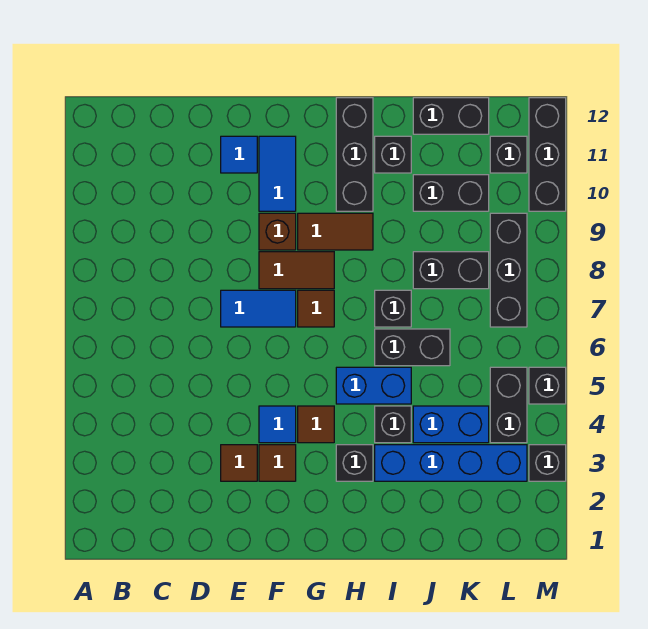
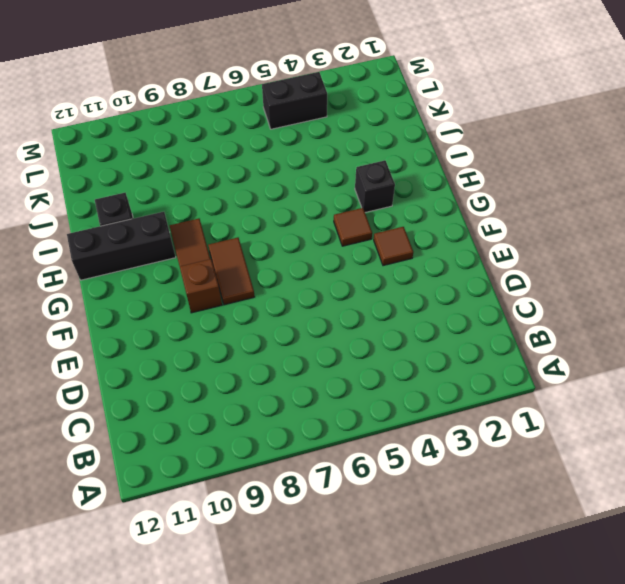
none -> brown 1x1 tile [221,445,257,481]
none -> blue 1x2 tile [221,290,296,327]
none -> blue 1x1 tile [221,136,257,173]

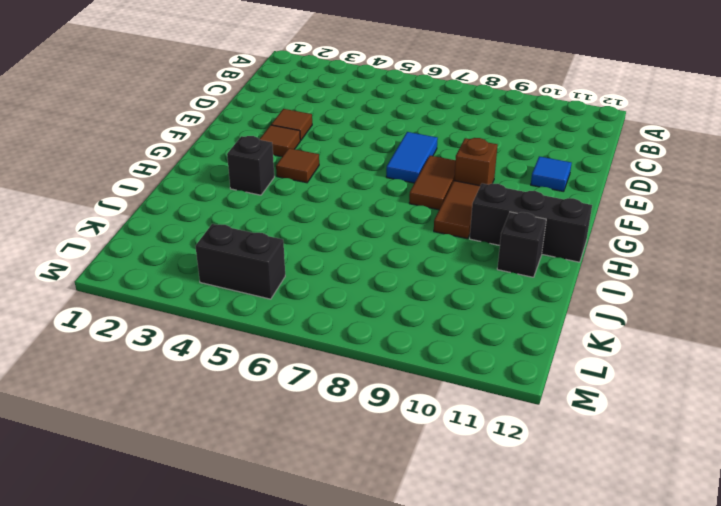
none -> blue 1x1 tile [259,406,296,443]
none -> blue 1x2 tile [259,136,296,211]
none -> brown 1x1 tile [298,290,334,327]

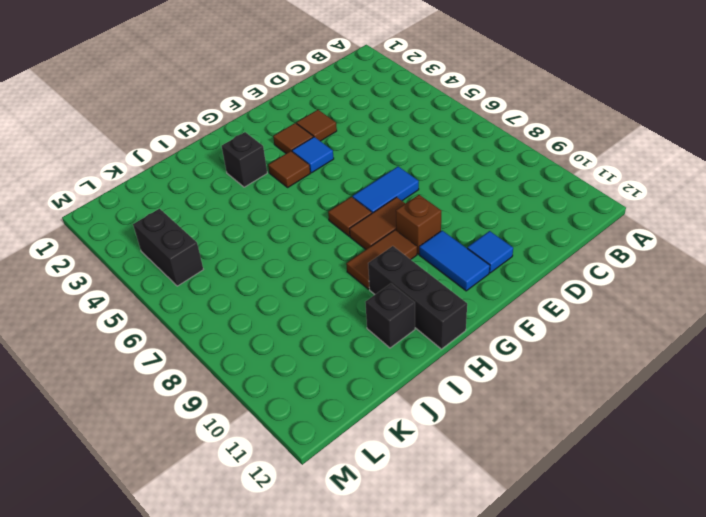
none -> blue 1x2 brick [336,367,411,404]
none -> blue 1x4 brick [375,445,527,481]
none -> black 1x1 brick [375,406,411,443]

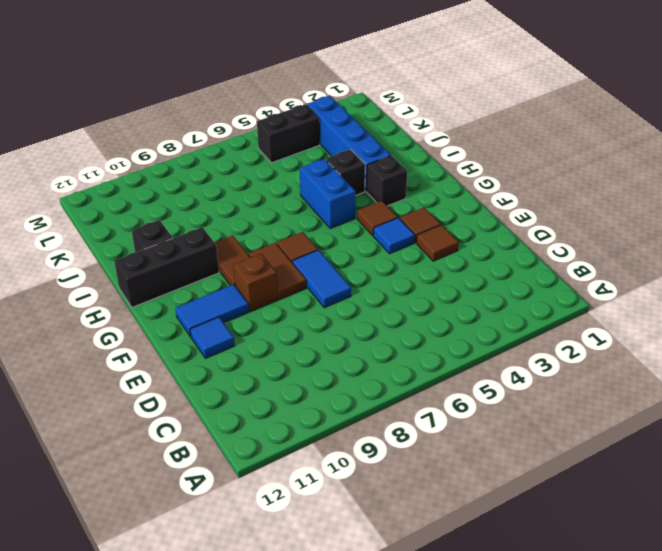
none -> black 1x2 brick [375,329,450,366]
none -> black 1x1 brick [375,290,411,327]
none -> blue 1x2 brick [413,406,489,443]

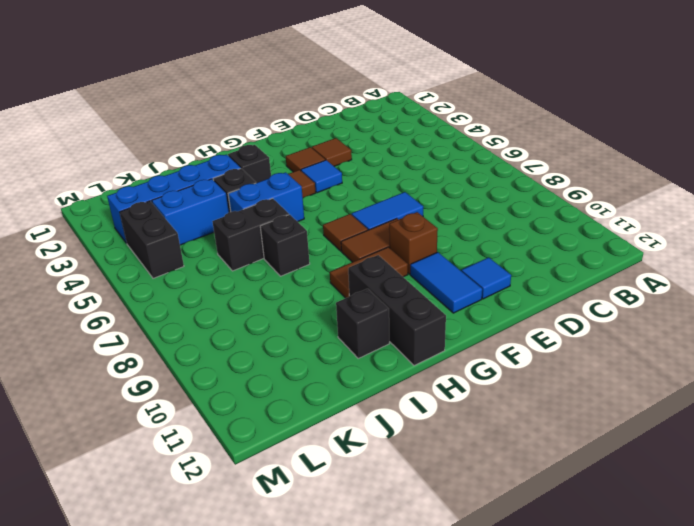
none -> black 1x2 brick [413,252,489,289]
none -> black 1x2 brick [413,175,489,211]
none -> black 1x2 brick [413,98,489,134]

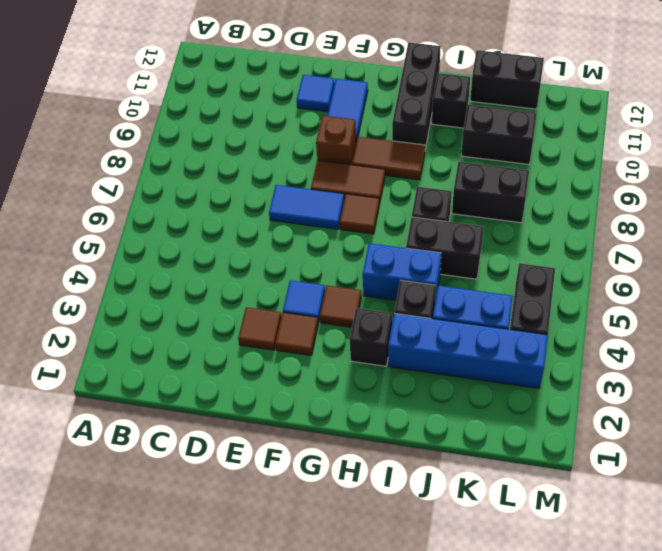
none -> black 1x3 brick [490,213,527,327]
none -> black 1x1 brick [490,136,527,173]
none -> black 1x1 brick [529,445,566,481]

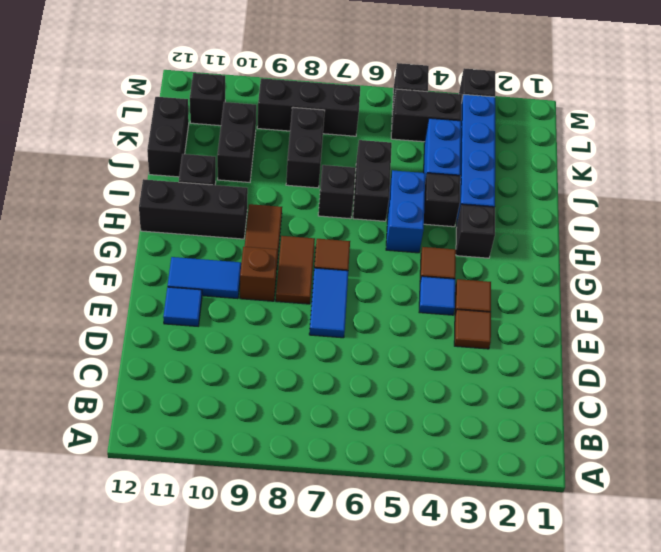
none -> black 1x3 brick [529,98,566,211]

